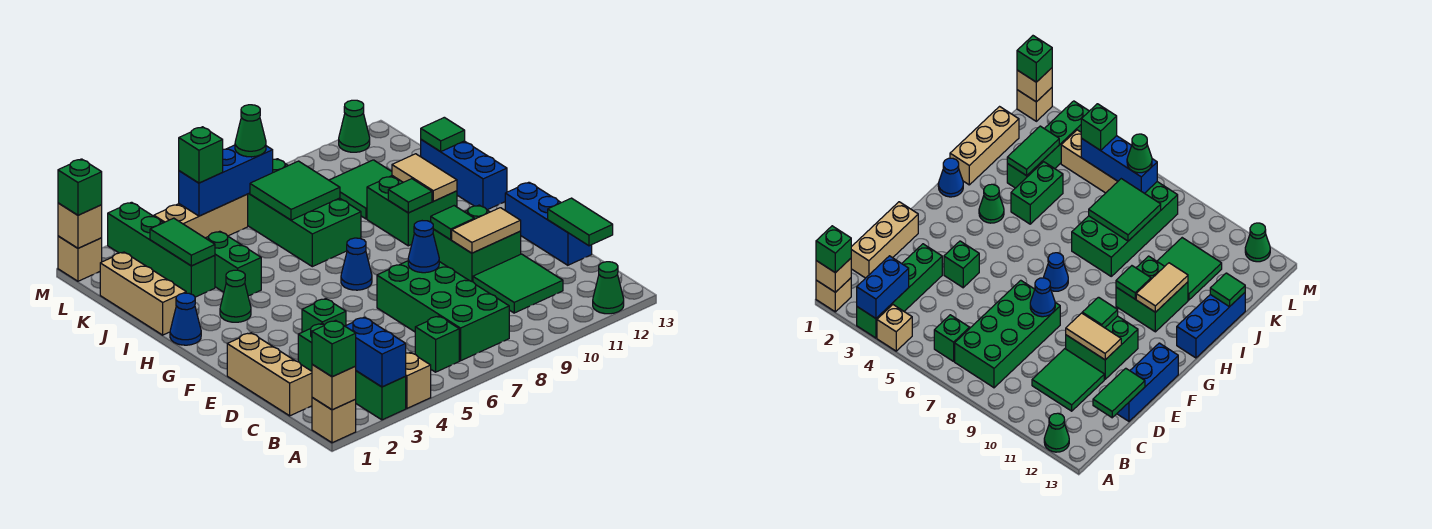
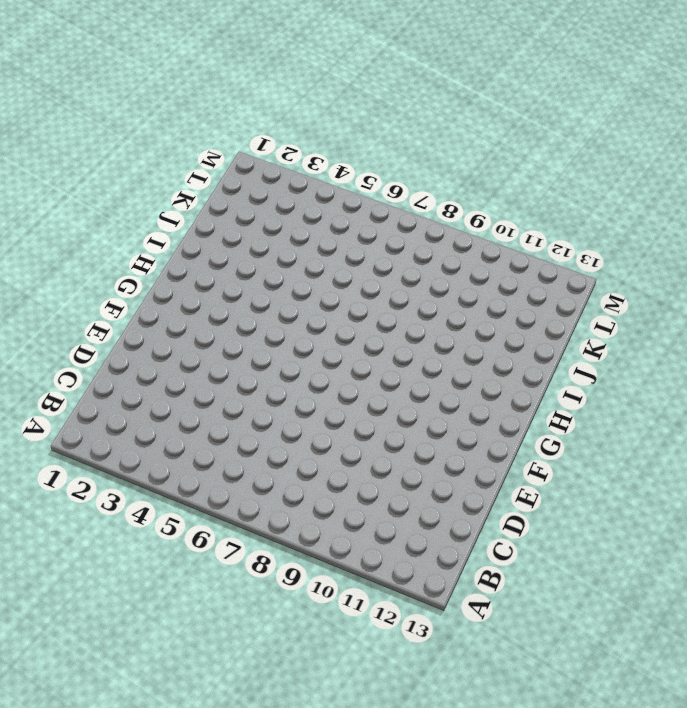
none -> tan 1x1 brick [312,398,356,443]
none -> green 1x4 brick [298,324,406,420]
none -> tan 1x1 brick [405,352,431,408]
none -> green 1x1 cone [593,262,624,314]

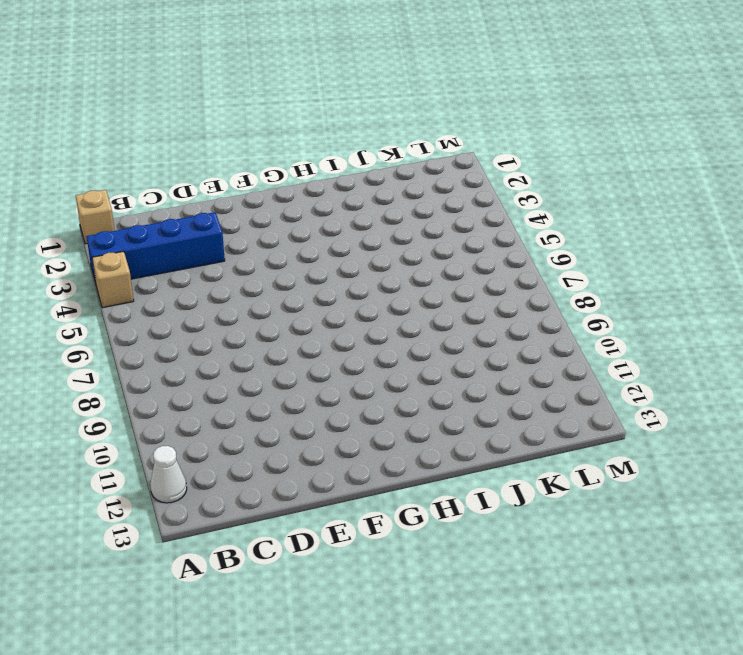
blue 1x4 brick [86,212,225,283] -> green 1x4 brick [298,324,406,420]
white 1x1 cone [150,446,187,503] -> green 1x1 cone [593,262,624,314]
none -> green 1x1 brick [415,316,459,372]
none -> green 2x4 brick [377,261,509,361]
none -> tan 1x3 brick [227,333,312,416]
none -> green 2x2 tile [473,254,563,313]

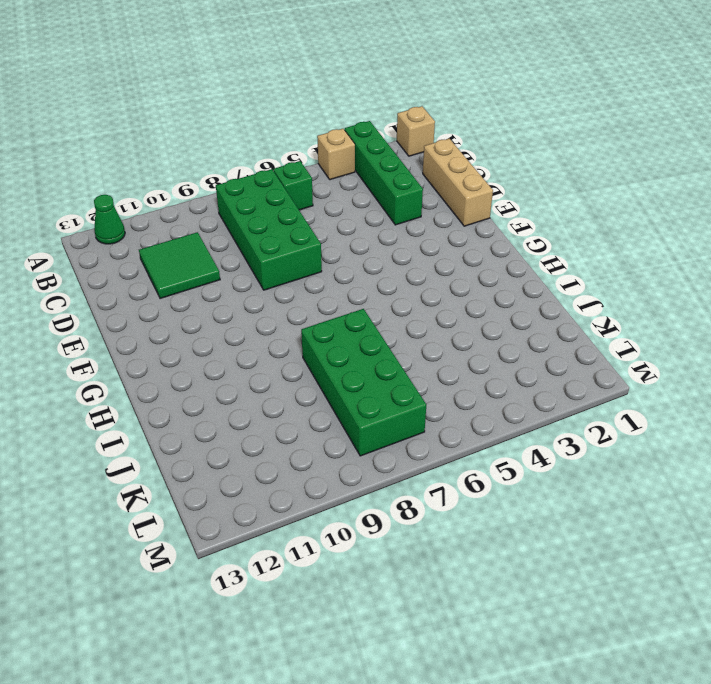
none -> blue 1x3 brick [505,182,592,265]
none -> green 1x1 brick [302,299,346,332]
none -> green 2x2 brick [433,205,521,282]
none -> blue 1x1 cone [341,238,372,290]

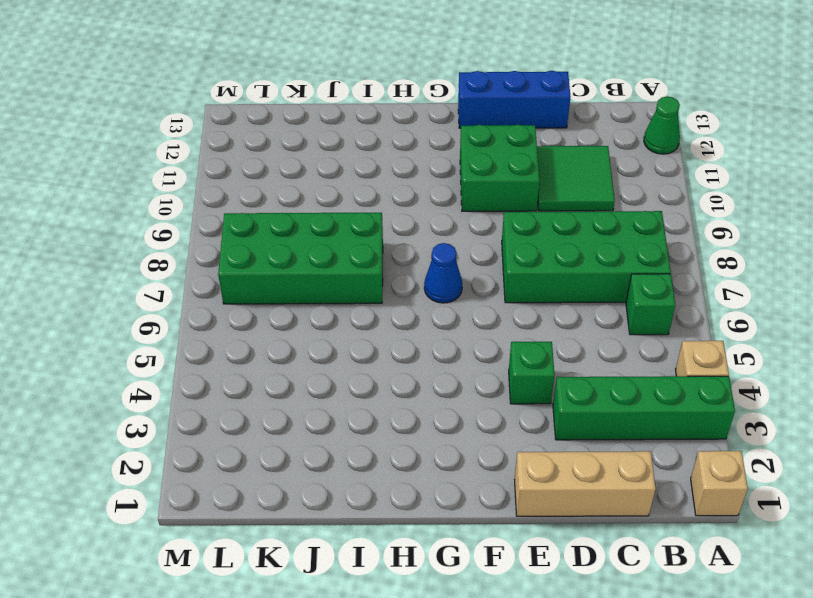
none -> blue 1x1 cone [170,293,201,345]
none -> green 1x1 cone [220,270,251,322]
none -> green 2x2 brick [367,176,457,246]
none -> blue 1x3 brick [421,140,507,210]

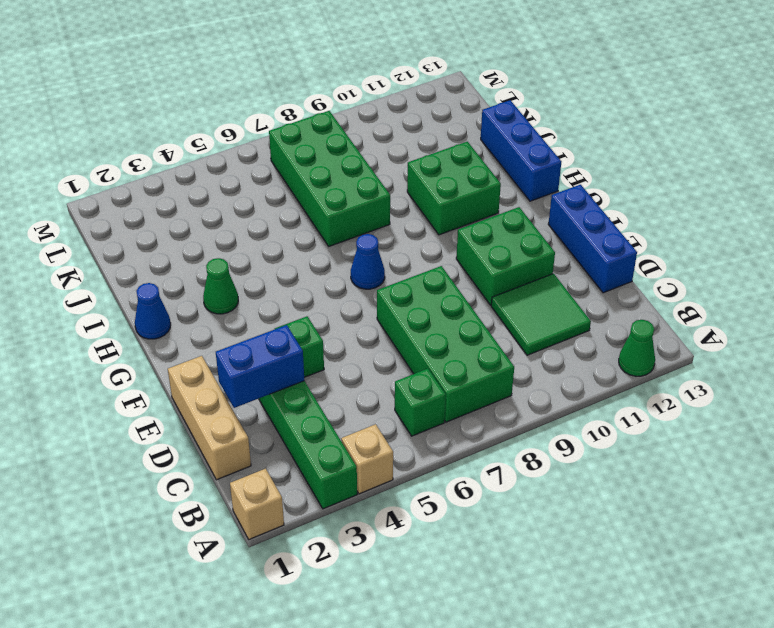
blue 1x2 brick [216,325,304,408] -> blue 1x2 brick turned to [345,317,406,387]
none -> tan 1x3 brick [100,252,186,335]
none -> green 1x2 brick [206,231,261,296]
none -> green 1x4 brick [108,202,215,297]
none -> green 2x2 tile [329,160,392,219]

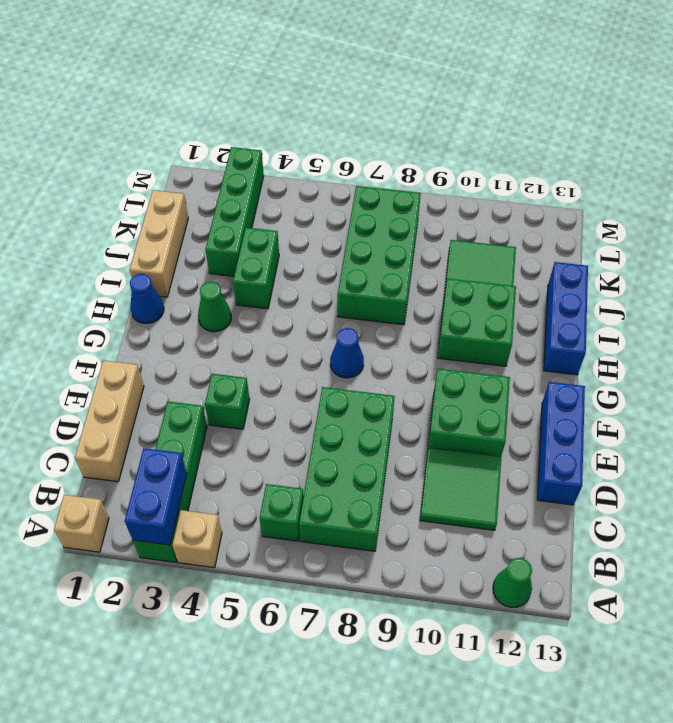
none -> tan 1x3 brick [154,194,248,238]
none -> tan 1x1 brick [58,236,102,281]
none -> green 1x1 cone [339,100,370,152]
none -> tan 1x1 brick [312,365,356,410]

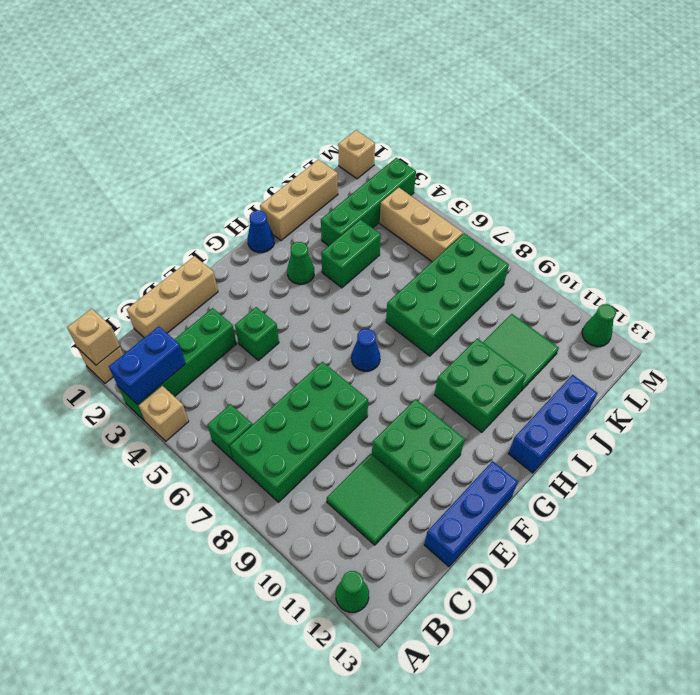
none -> green 1x2 tile [548,198,613,246]
none -> blue 1x1 cone [408,221,439,273]
none -> tan 1x2 tile [452,208,521,253]
none -> green 1x1 tile [431,206,474,240]

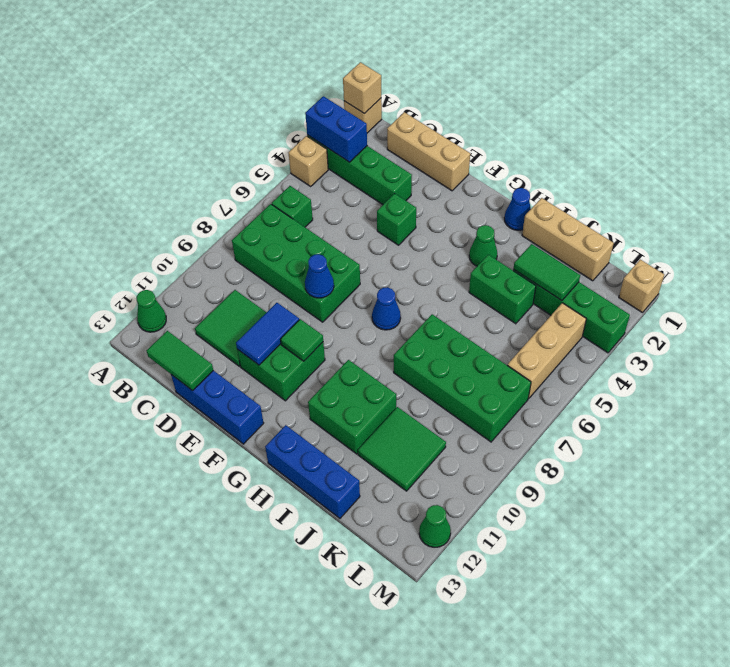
blue 1x2 tile [236,303,299,365] -> tan 1x2 tile [452,208,521,253]
none -> green 1x1 tile [388,179,432,213]
none -> tan 1x2 tile [392,154,457,201]
none -> green 2x2 tile [250,161,340,220]
none -> green 1x1 tile [421,117,465,152]

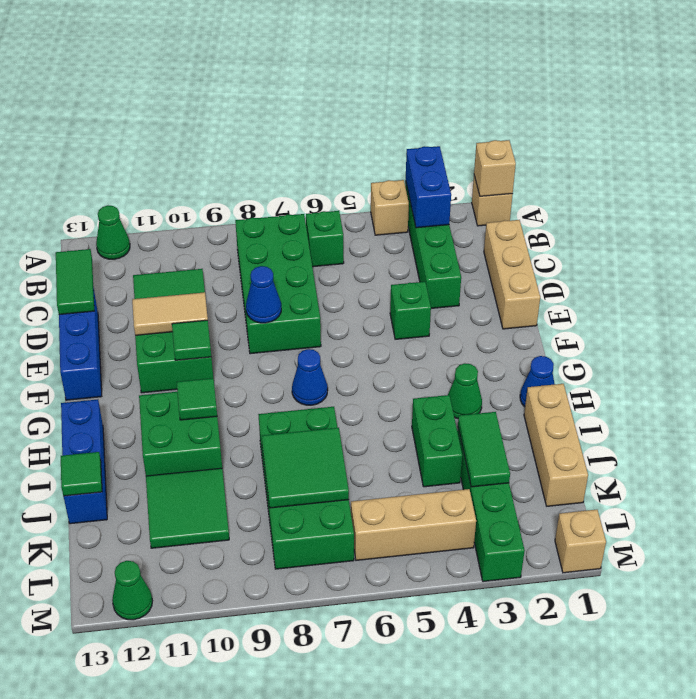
none -> tan 1x2 tile [392,154,457,201]
none -> blue 1x3 brick [179,145,273,216]
none -> tan 1x1 brick [58,203,102,248]
none -> green 1x1 brick [312,320,356,377]

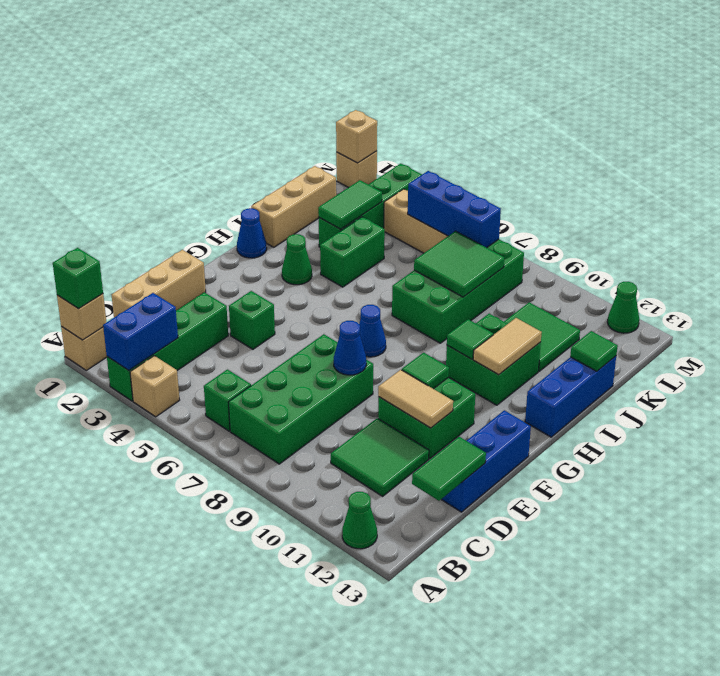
none -> green 1x1 brick [179,127,223,183]
none -> green 1x1 cone [235,105,266,157]
none -> green 1x1 brick [58,159,102,215]

